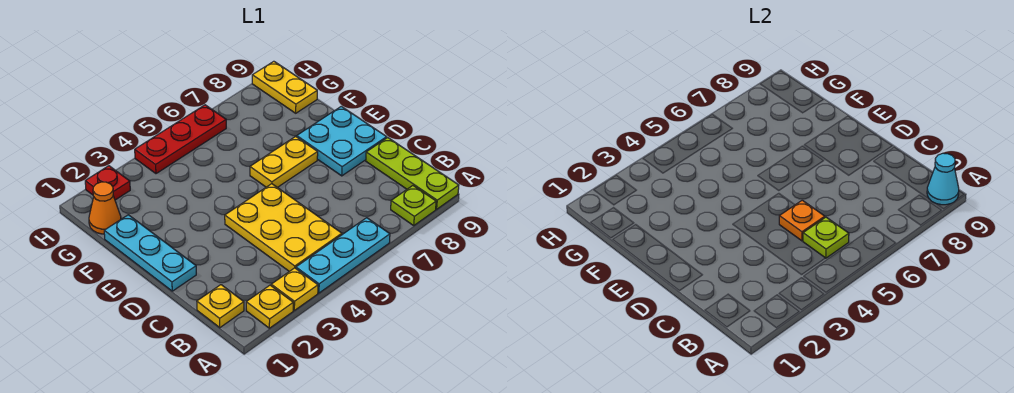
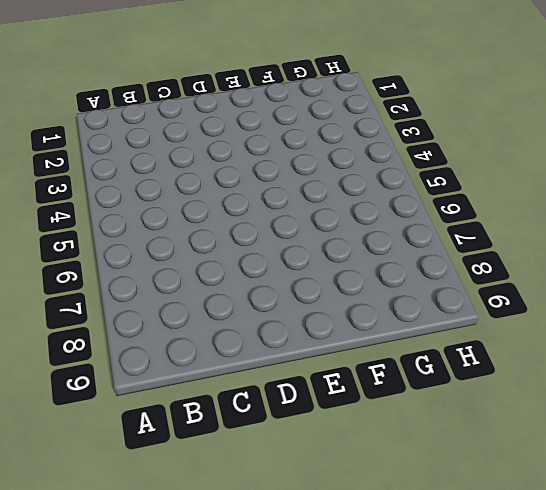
none -> yellow 1x1 plate [246,285,293,328]
none -> yellow 1x1 plate [271,268,318,310]
none -> cyan 1x3 plate [296,218,390,293]

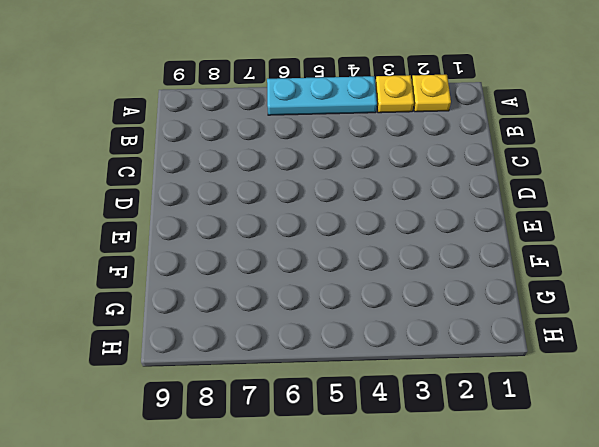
none -> lime 1x1 plate [391,186,436,225]
none -> lime 1x3 plate [366,138,459,209]
none -> yellow 1x1 plate [197,285,244,328]

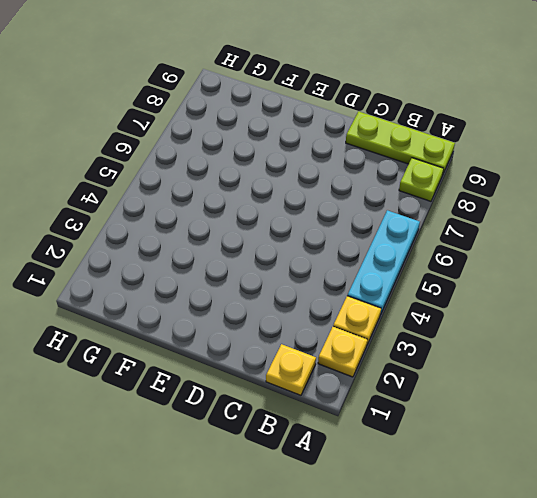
none -> yellow 2x3 plate [225,184,342,271]
none -> cyan 1x3 plate [104,215,196,291]
none -> cyan 2x2 plate [297,106,387,176]

